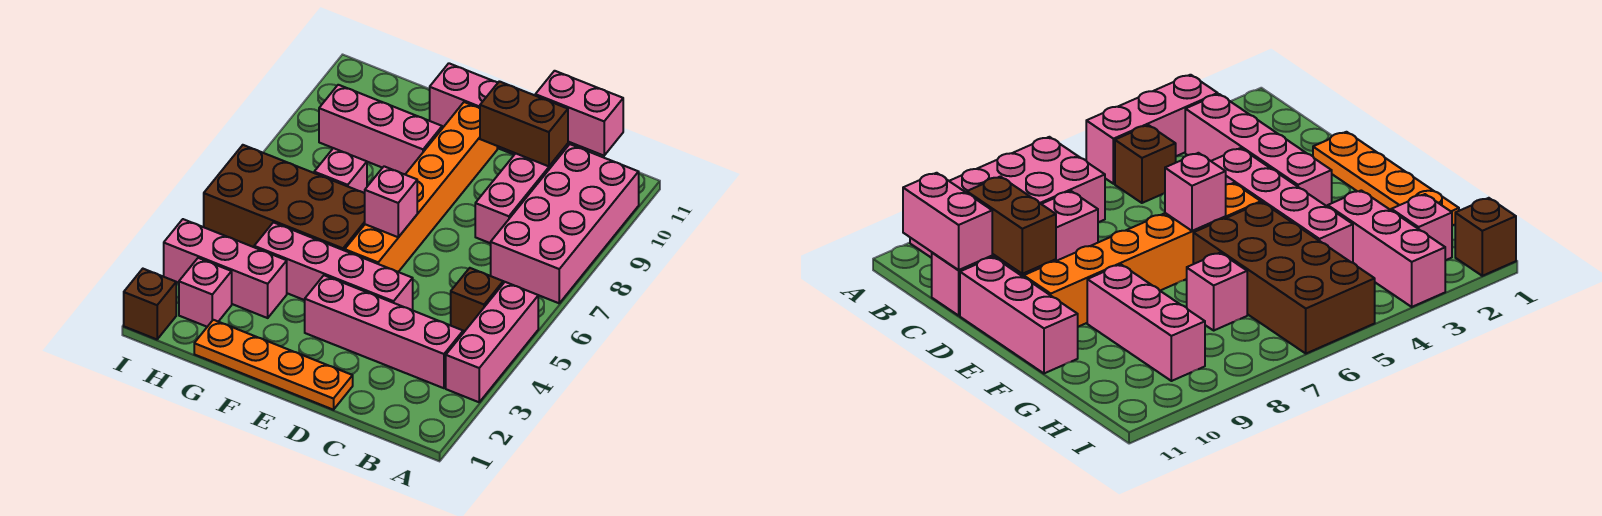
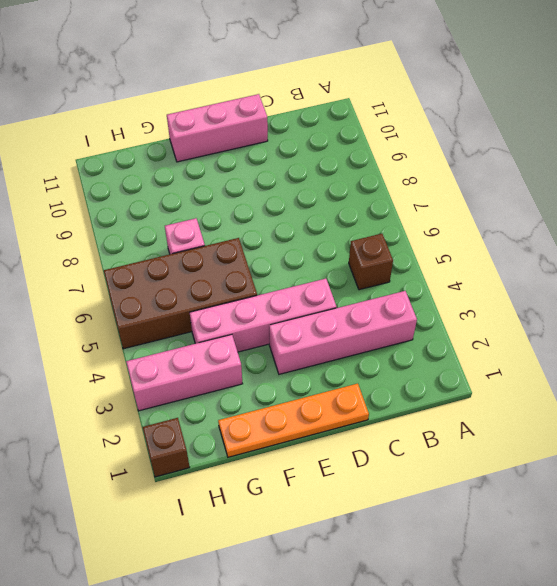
none -> pink 1x3 brick [446,282,538,402]
none -> pink 2x4 brick [491,144,639,303]
none -> pink 1x4 brick [475,142,588,243]

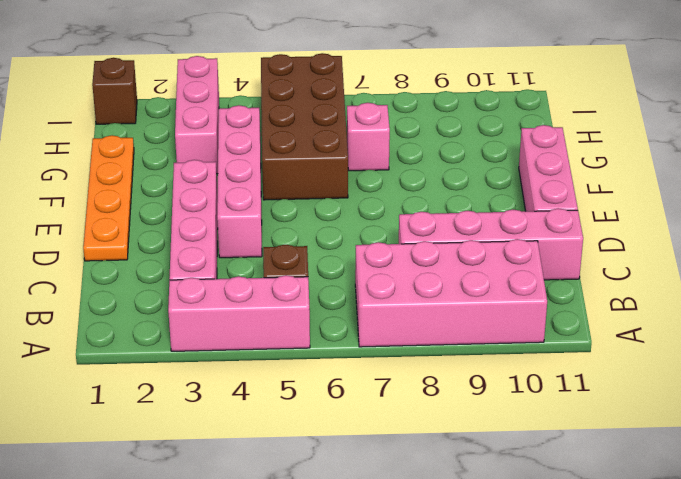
none -> orange 1x6 brick [345,102,497,272]
none -> pink 1x3 brick [319,85,442,174]
none -> pink 1x1 brick [179,258,232,327]

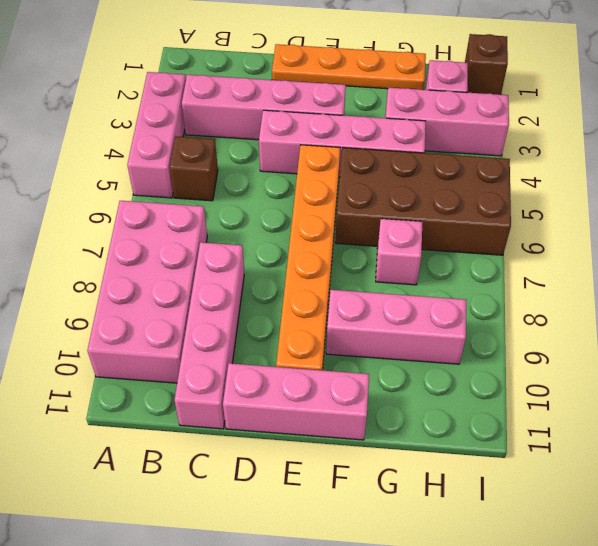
none -> pink 1x2 brick [535,71,623,156]
none -> brown 1x2 brick [480,81,568,166]
none -> pink 1x1 brick [365,166,417,237]

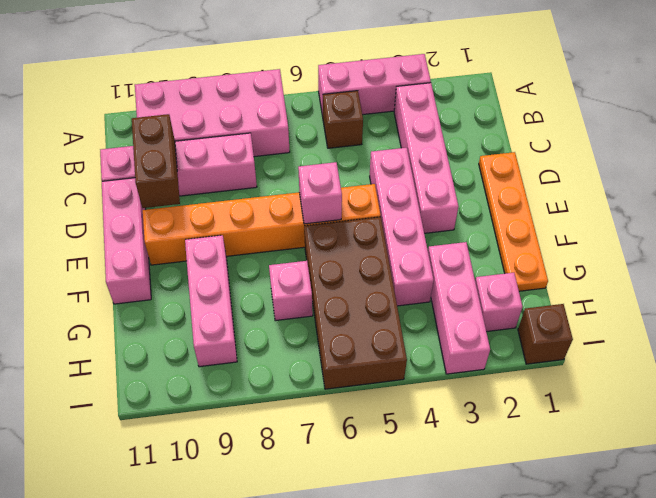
none -> pink 1x2 brick [535,71,623,156]

